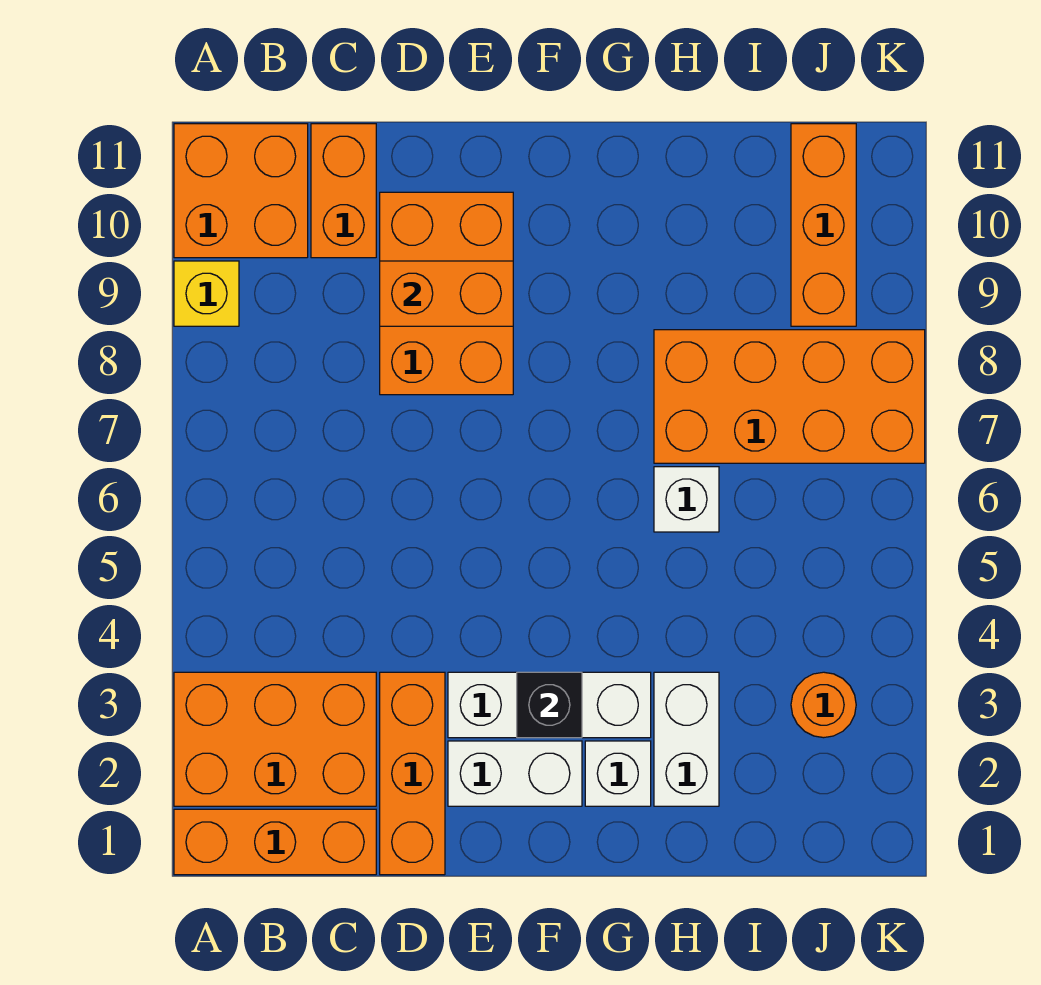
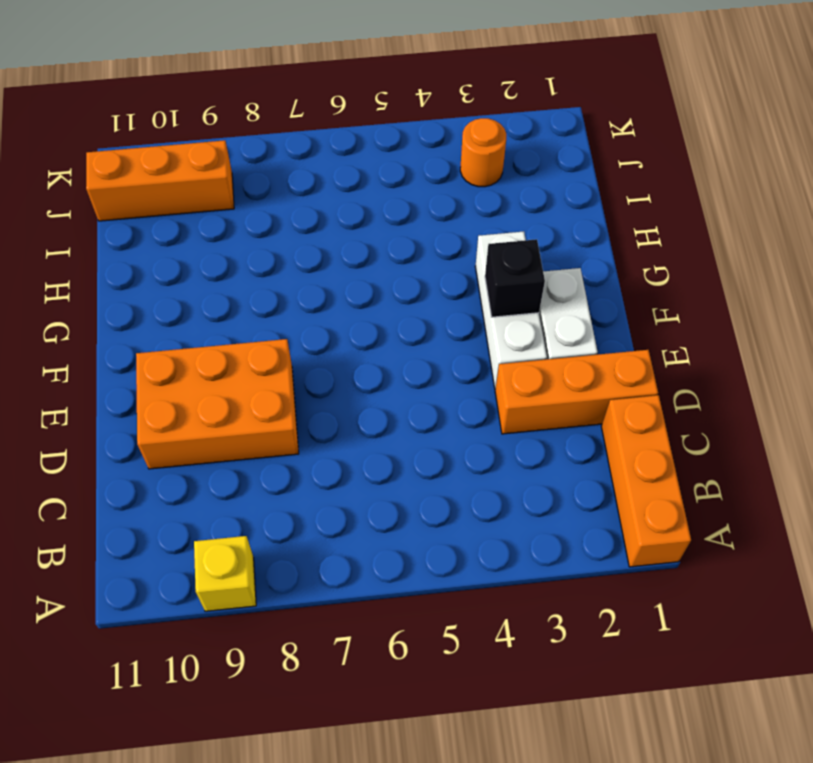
none -> orange 2x3 brick [174,672,376,806]
none -> orange 2x2 brick [174,124,308,258]
none -> orange 1x2 brick [311,124,376,258]

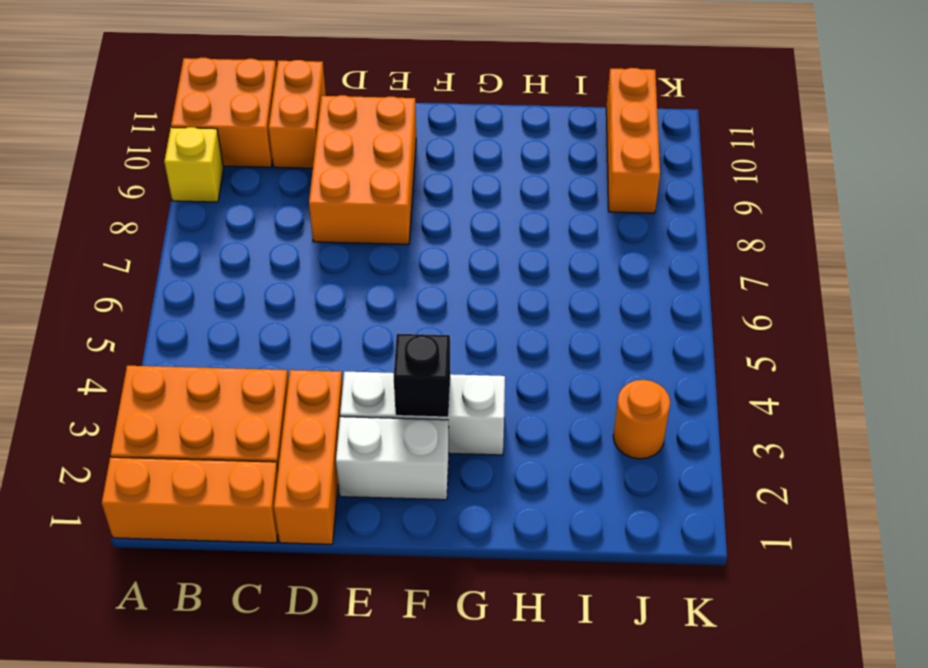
none -> white 1x1 brick [585,741,651,806]
none -> white 1x2 brick [654,672,719,806]
none -> white 1x1 brick [654,467,719,532]

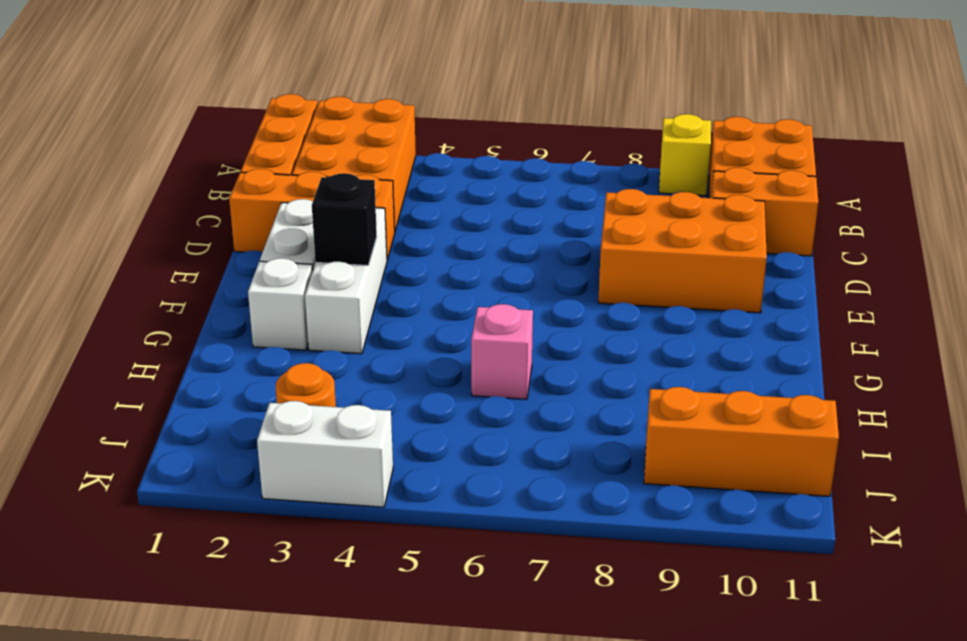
pink 1x1 brick [471,304,533,399] -> white 1x1 brick [654,467,719,532]
white 1x2 brick [257,401,393,507] -> white 1x2 brick moved to [654,672,719,806]
none -> orange 2x4 brick [654,330,925,463]
none -> orange 1x2 brick [380,261,513,326]

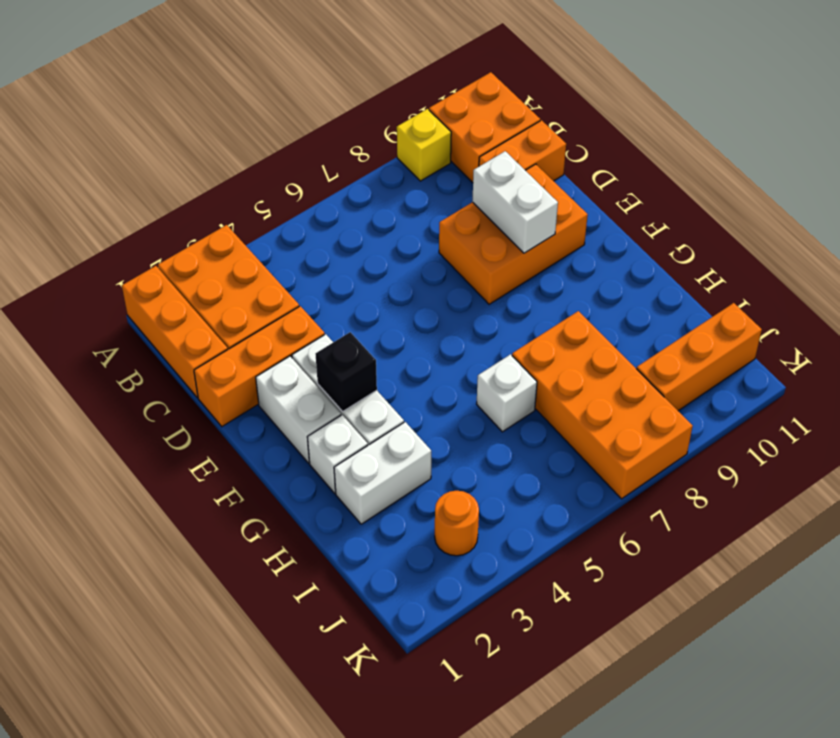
white 1x2 brick [472,151,558,253] -> orange 1x2 brick [380,261,513,326]

